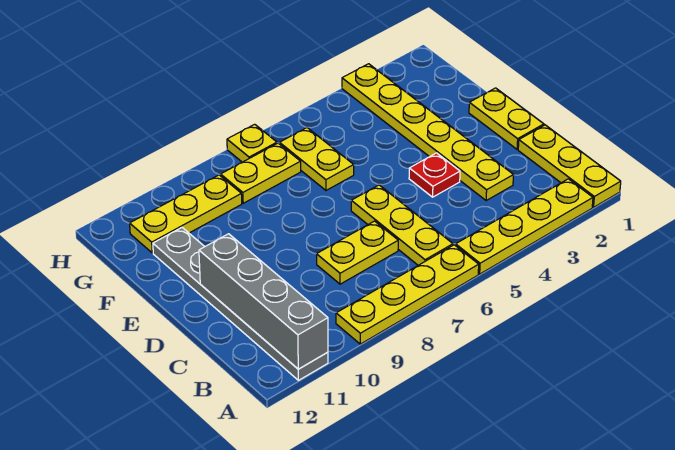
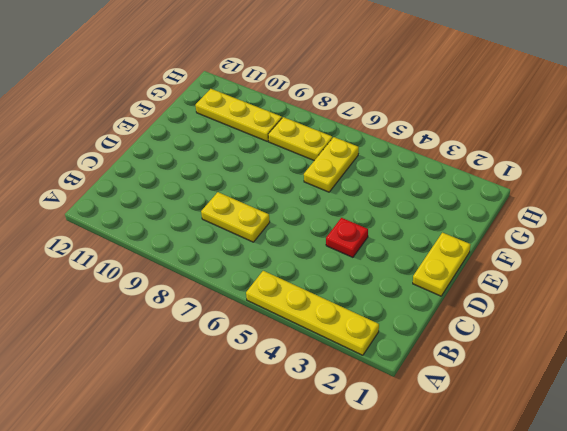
none -> yellow 1x3 plate [518,125,621,207]
none -> yellow 1x4 plate [336,245,479,344]
none -> grey 1x6 plate [153,228,328,380]

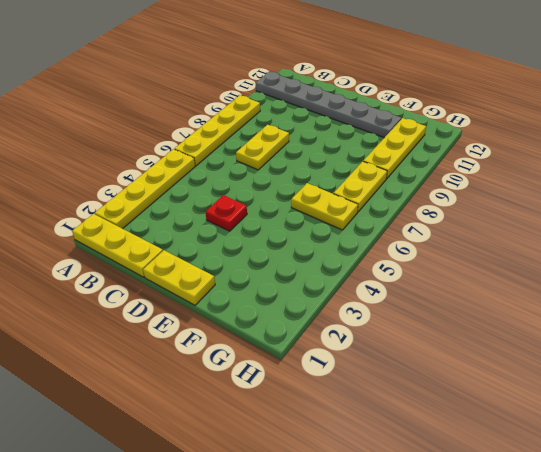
none -> yellow 1x3 plate [351,185,453,265]
none -> yellow 1x6 plate [342,64,513,201]
none -> yellow 1x1 plate [227,124,277,162]

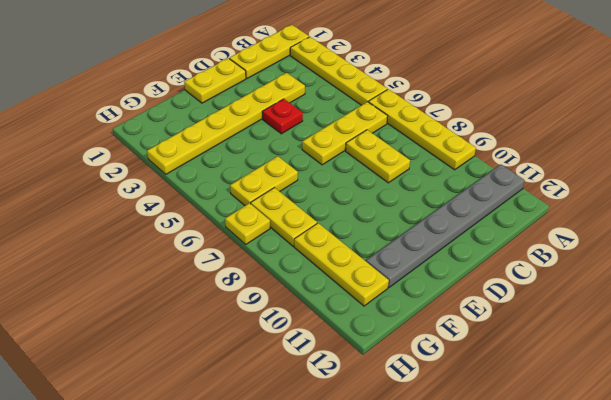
none -> grey 1x4 brick [199,234,328,369]

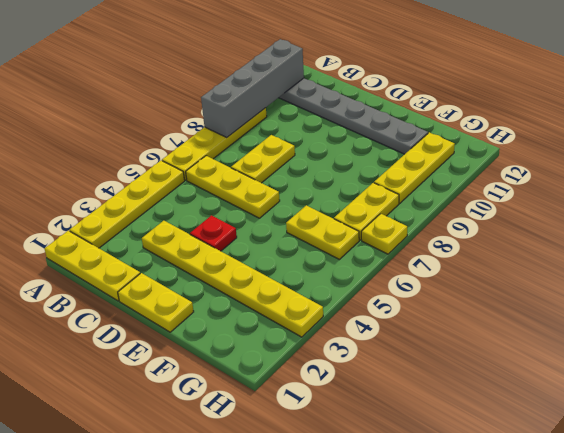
grey 1x4 brick [201,39,304,137] -> grey 1x4 brick turned to [199,234,328,369]

